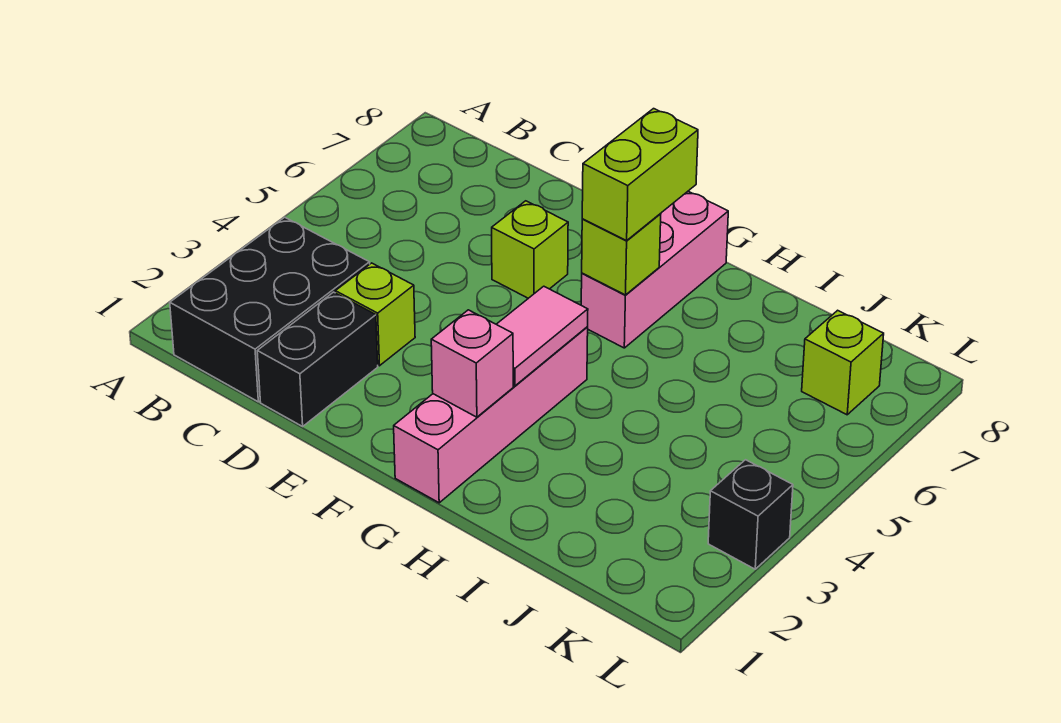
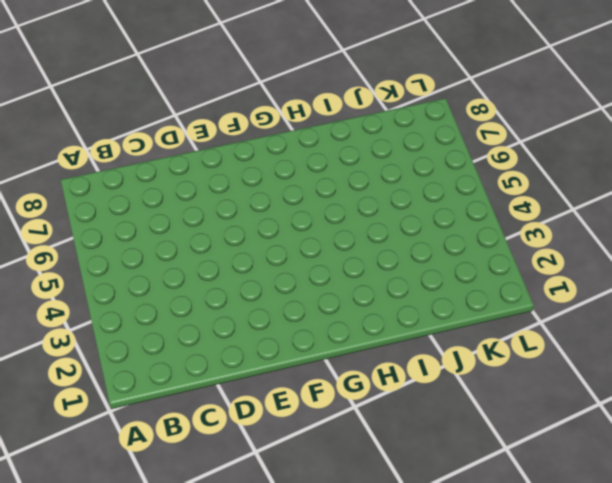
none -> black 2x3 brick [170,217,370,402]
none -> black 1x2 brick [257,292,378,426]
none -> lime 1x1 brick [335,263,415,366]

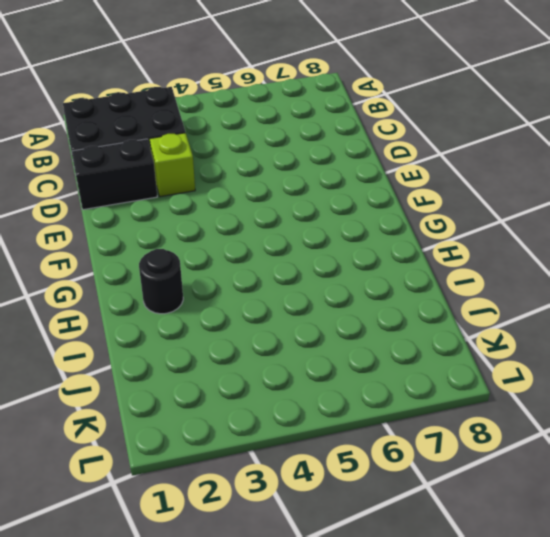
black 1x1 round brick [139,249,183,314] -> none
none -> lime 1x1 brick [492,201,568,298]
none -> pink 1x4 brick [394,327,588,503]
none -> pink 1x3 brick [581,191,728,348]

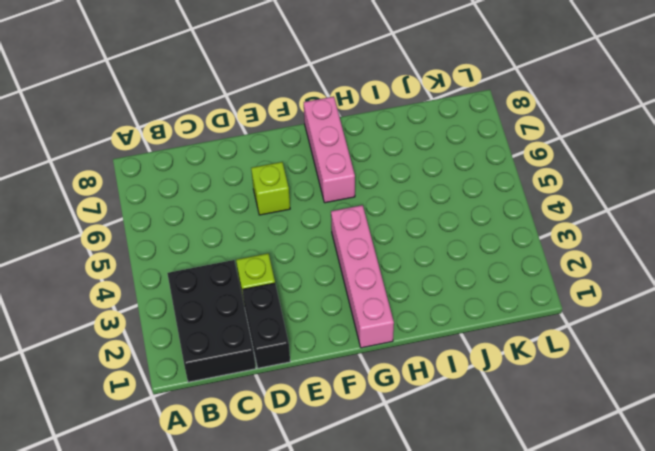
none -> lime 1x1 brick [802,310,884,415]
none -> black 1x1 brick [708,460,793,569]
none -> pink 1x1 brick [431,310,513,417]

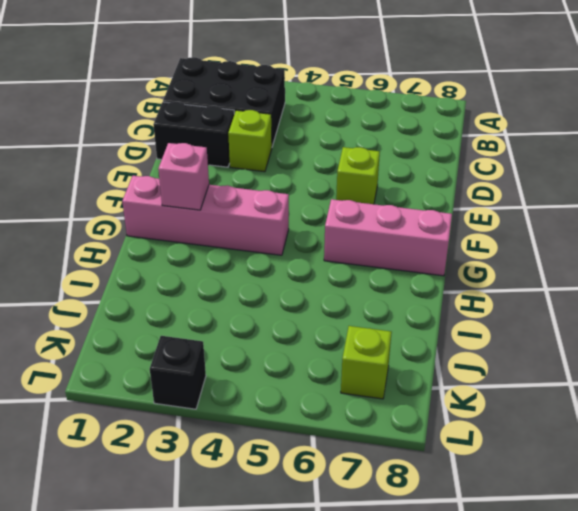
none -> pink 1x2 tile [496,286,588,386]
none -> lime 1x1 brick [582,214,661,295]
none -> lime 1x2 brick [582,109,698,241]

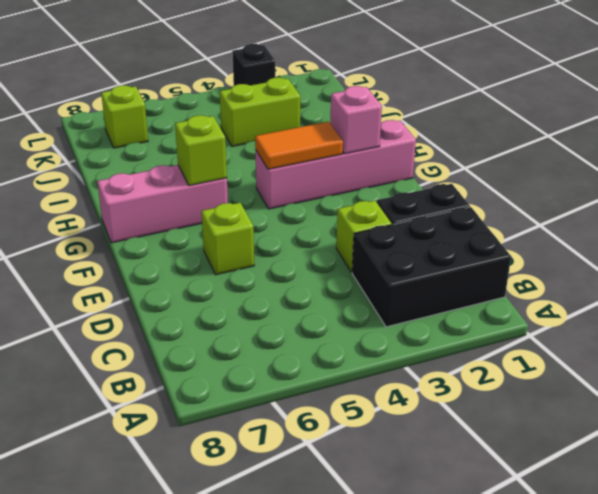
orange 1x2 tile [255,122,343,169] -> pink 1x2 tile [496,286,588,386]
lime 1x2 brick [220,78,300,146] -> lime 1x2 brick moved to [582,109,698,241]

